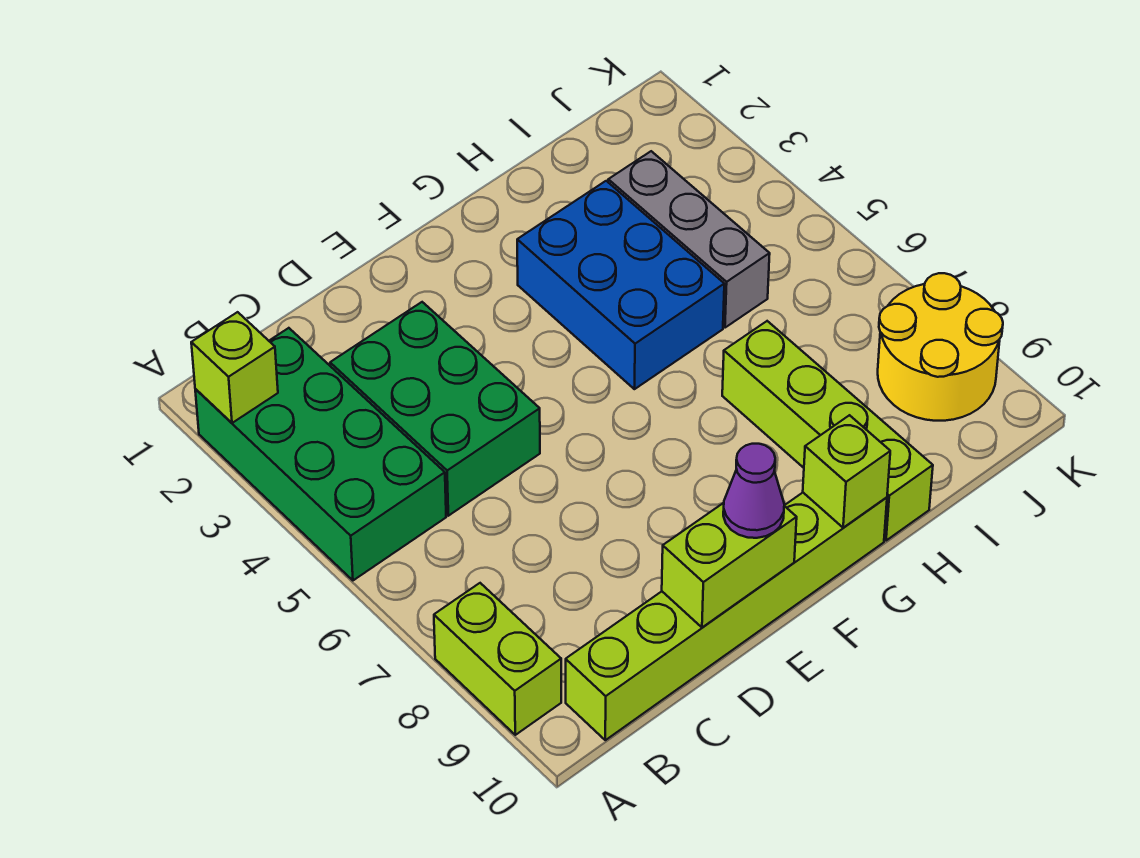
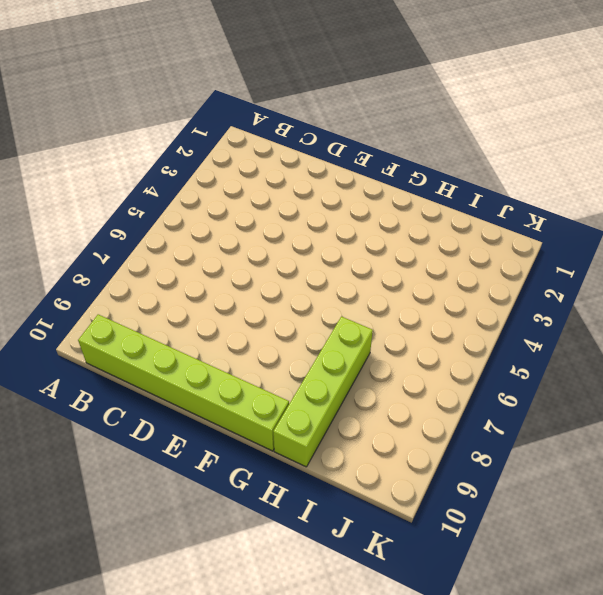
none -> green 2x4 brick [195,328,446,580]
none -> lime 1x2 brick [434,583,561,735]
none -> green 2x3 brick [330,302,540,516]

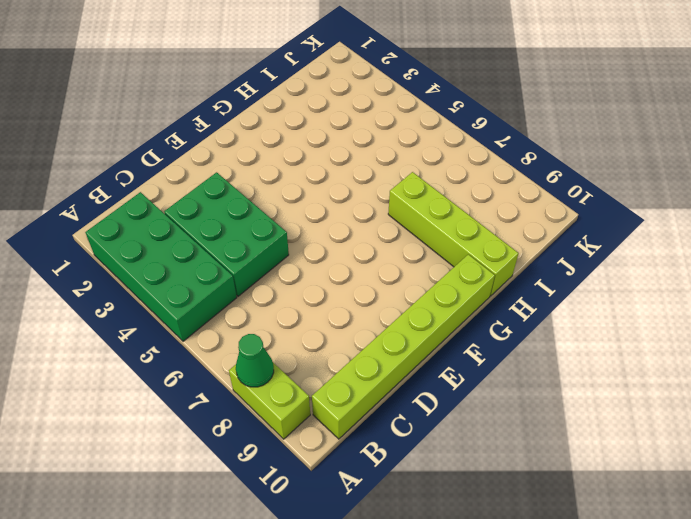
green 1x1 cone [236,334,274,387] -> none
none -> blue 2x3 brick [517,181,724,389]
none -> grey 1x3 brick [608,151,770,328]
none -> yellow 2x2 round brick [878,273,1003,421]

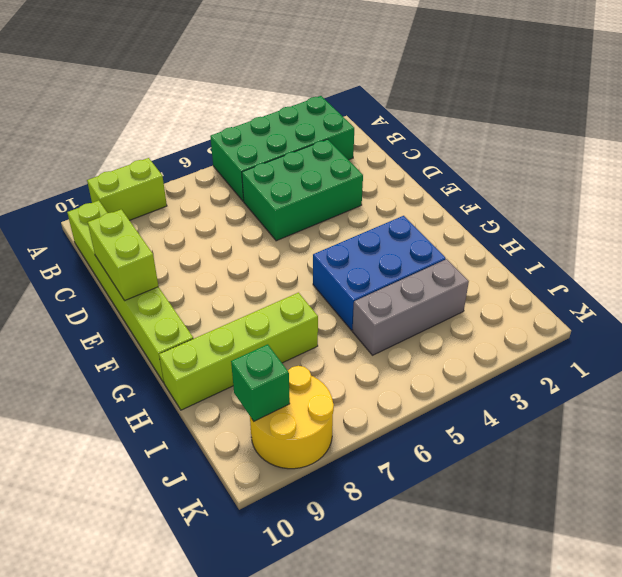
green 1x1 brick [231,344,290,421] -> none
none -> lime 1x1 brick [191,312,278,423]
none -> lime 1x1 brick [803,415,890,528]
none -> purple 1x1 cone [723,444,784,538]

